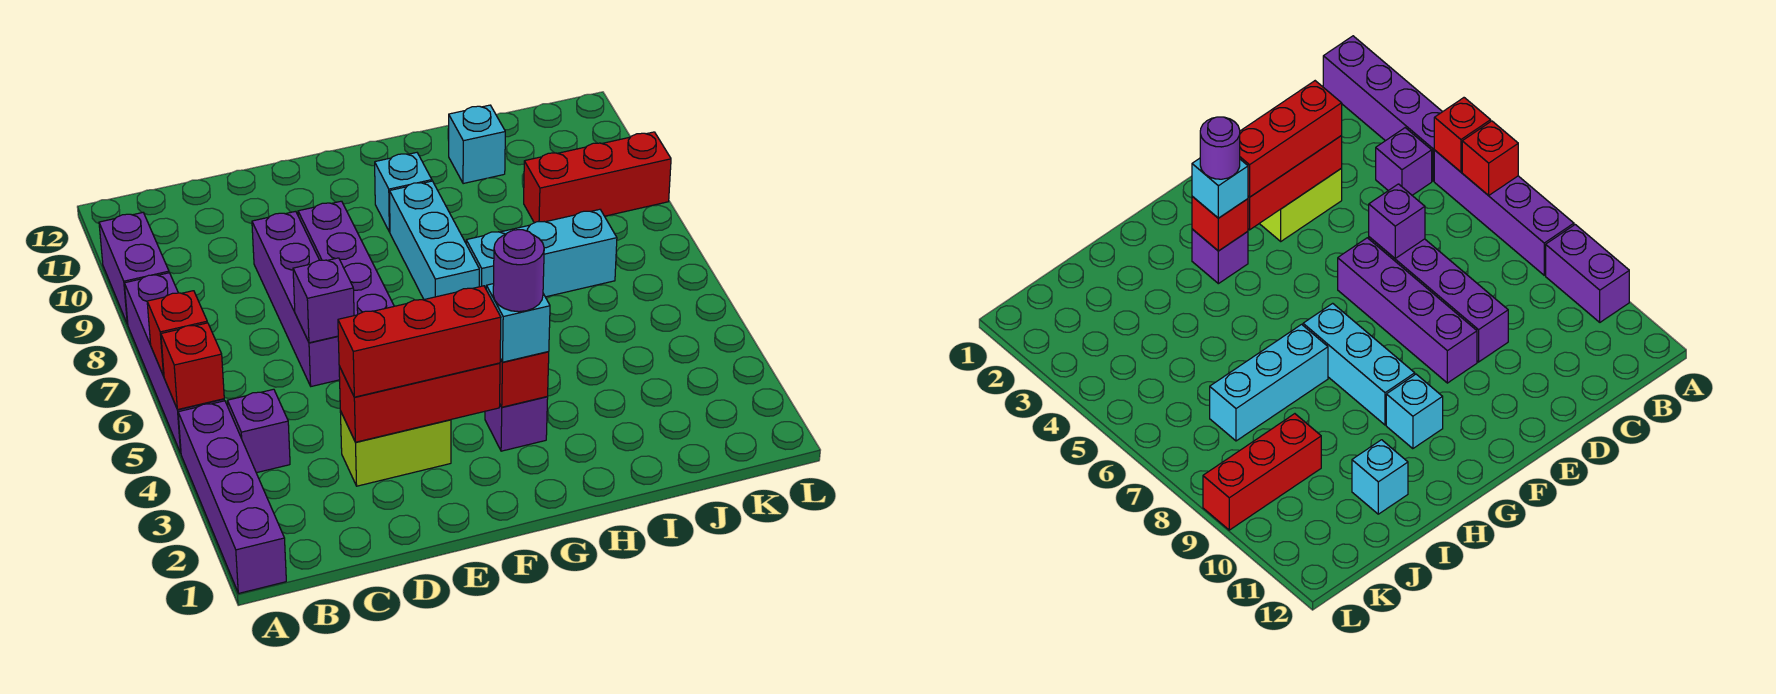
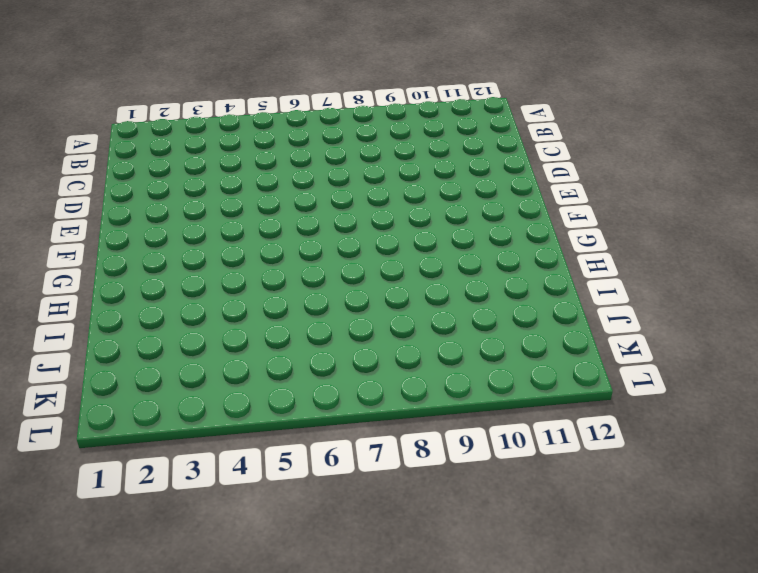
none -> purple 1x4 brick [178,401,286,593]
none -> purple 1x4 brick [124,273,224,453]
none -> purple 1x2 brick [99,213,169,324]

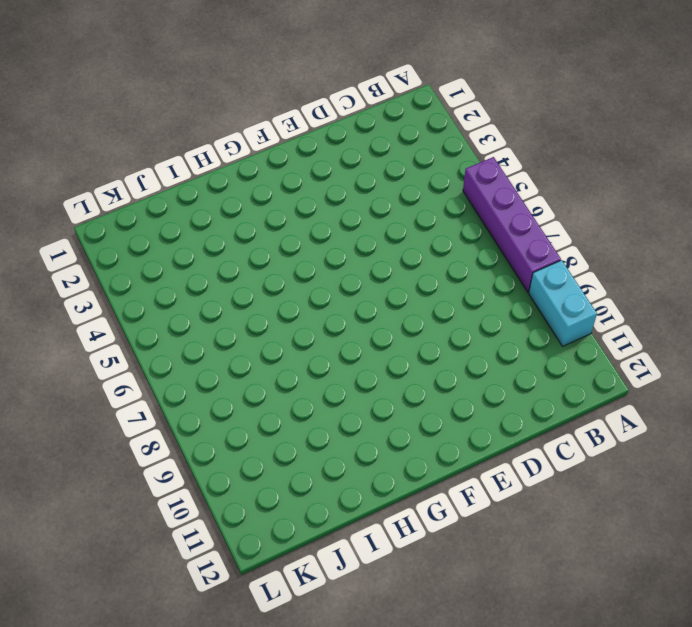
cyan 1x2 brick [529,260,597,346] -> purple 1x2 brick [99,213,169,324]
none -> purple 1x4 brick [178,401,286,593]
none -> purple 1x1 brick [227,389,290,473]
none -> lime 1x2 brick [340,411,451,486]

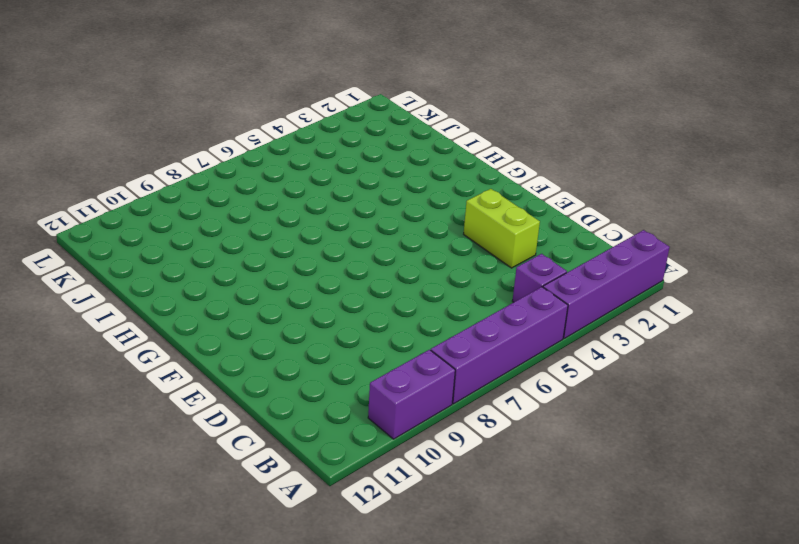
none -> purple 1x4 brick [252,211,340,386]
none -> purple 1x4 brick [298,201,394,316]
none -> purple 1x1 brick [485,397,548,451]

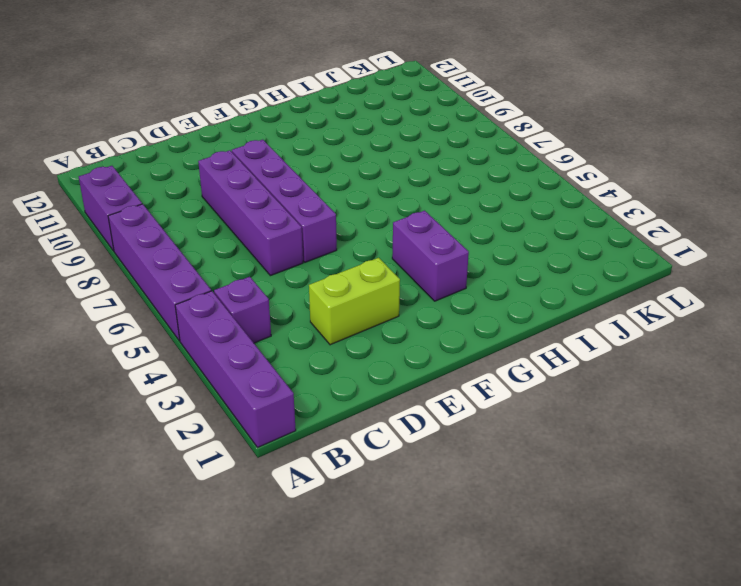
purple 1x2 brick [392,211,469,301] -> purple 1x1 brick [485,397,548,451]
none -> cyan 1x3 brick [390,181,479,299]
none -> cyan 1x1 brick [375,153,432,232]
none -> cyan 1x3 brick [466,209,617,297]

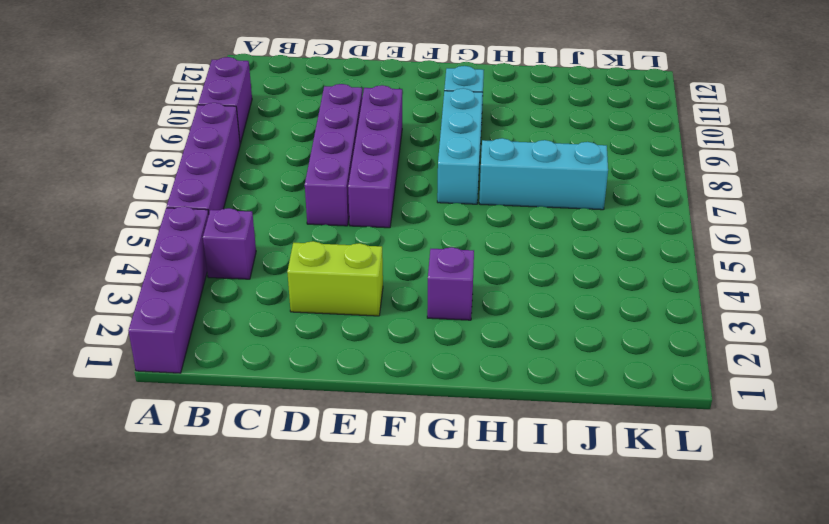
none -> cyan 1x1 brick [449,105,505,184]
none -> red 1x3 brick [524,132,671,223]
none -> red 1x1 brick [161,323,224,410]

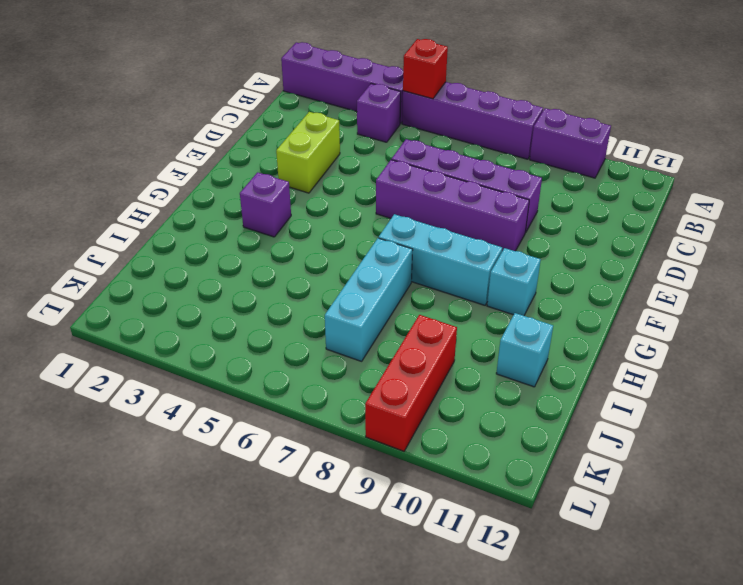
none -> red 1x1 brick [147,291,207,376]
none -> red 1x3 brick [339,363,500,442]
none -> purple 1x1 brick [293,258,354,343]

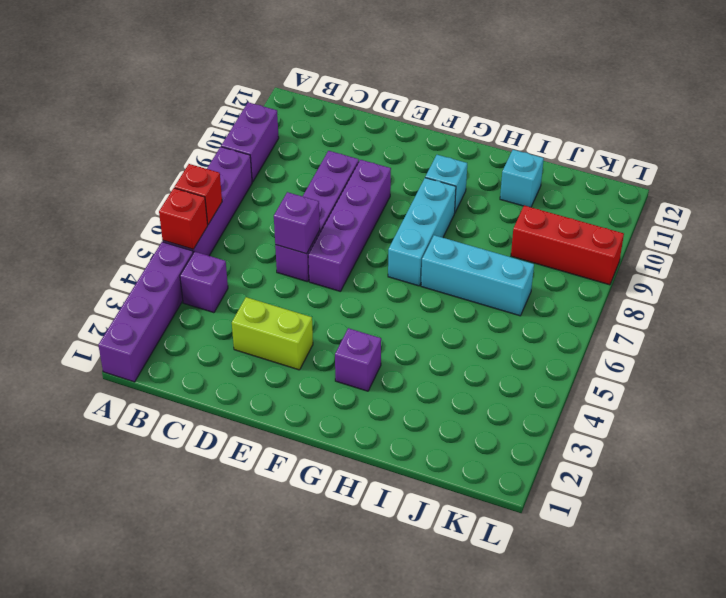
none -> red 1x3 brick [339,363,500,442]
none -> red 1x1 brick [500,352,549,407]
none -> red 1x3 brick [338,286,501,397]

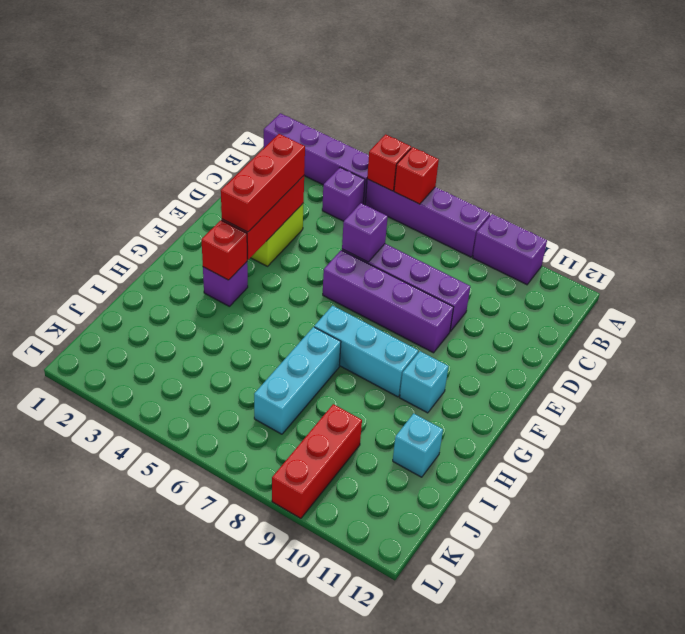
none -> cyan 1x1 brick [486,284,550,362]
none -> purple 1x1 round brick [493,230,544,312]

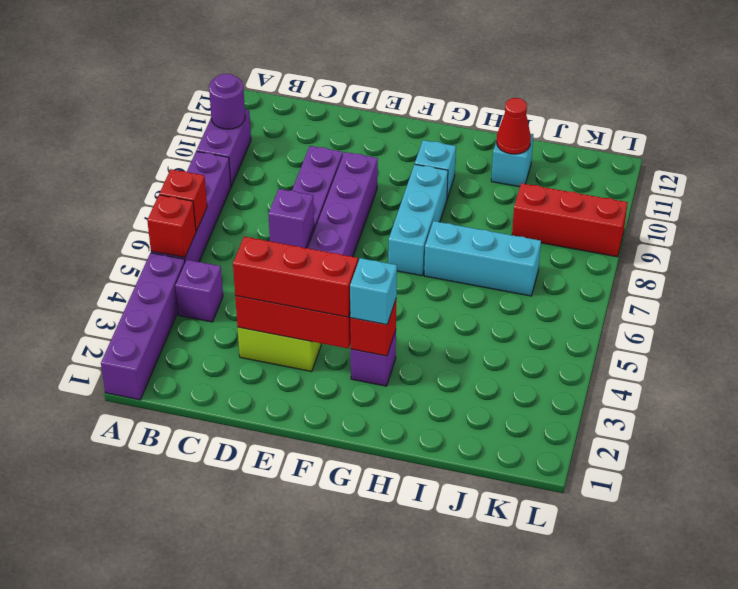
purple 1x1 round brick [209,74,245,129] -> purple 1x1 round brick moved to [493,230,544,312]
red 1x1 cone [497,98,531,154] -> none

